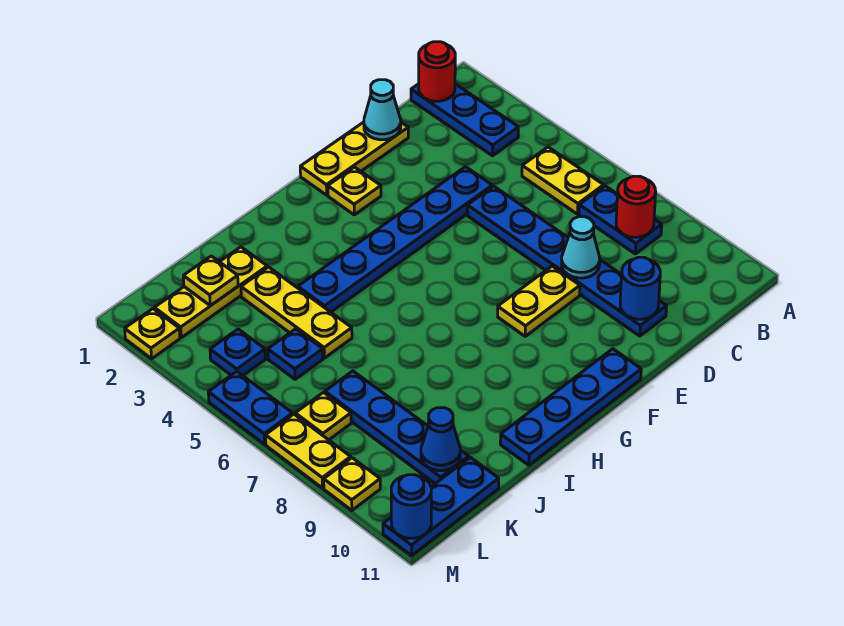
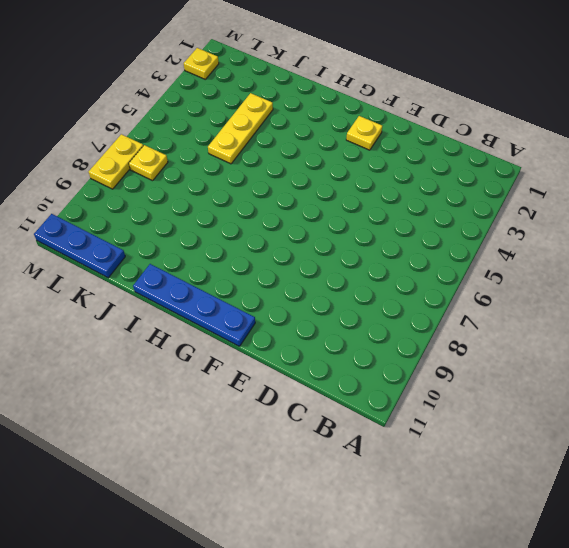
none -> blue 1x3 plate [411,84,518,156]
none -> yellow 1x2 plate [522,147,604,214]
none -> blue 1x2 plate [579,186,662,254]

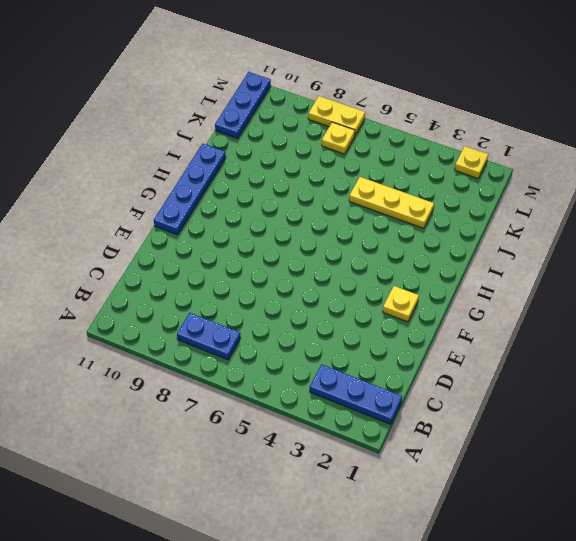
none -> yellow 1x2 plate [522,147,604,214]
none -> yellow 1x3 plate [300,122,408,195]
none -> blue 1x6 plate [298,167,492,312]

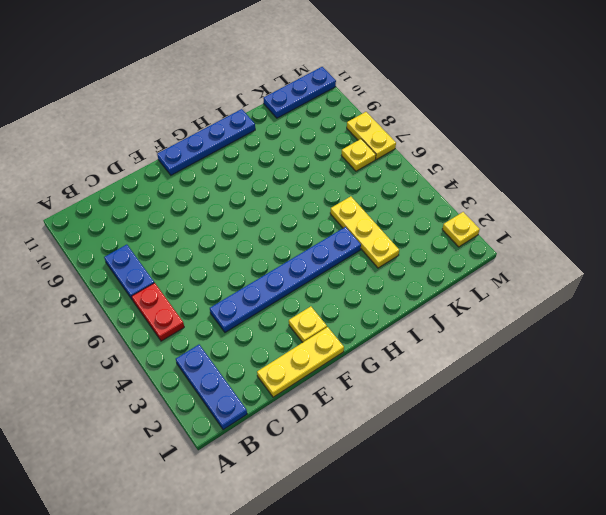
red 1x2 plate [132,283,184,341] -> yellow 1x2 plate [522,147,604,214]
none -> blue 1x6 plate [467,186,667,336]
none -> yellow 1x2 plate [498,266,580,336]
none -> yellow 1x3 plate [154,247,267,338]

